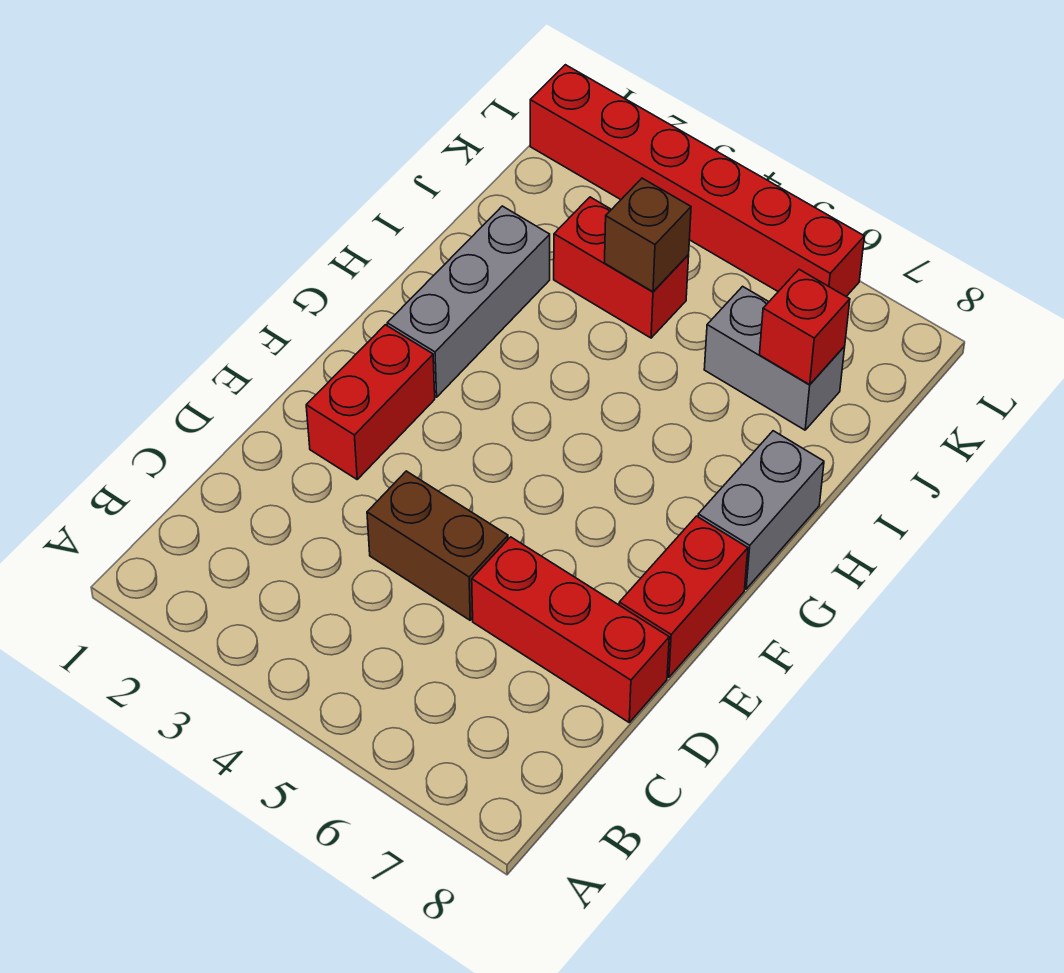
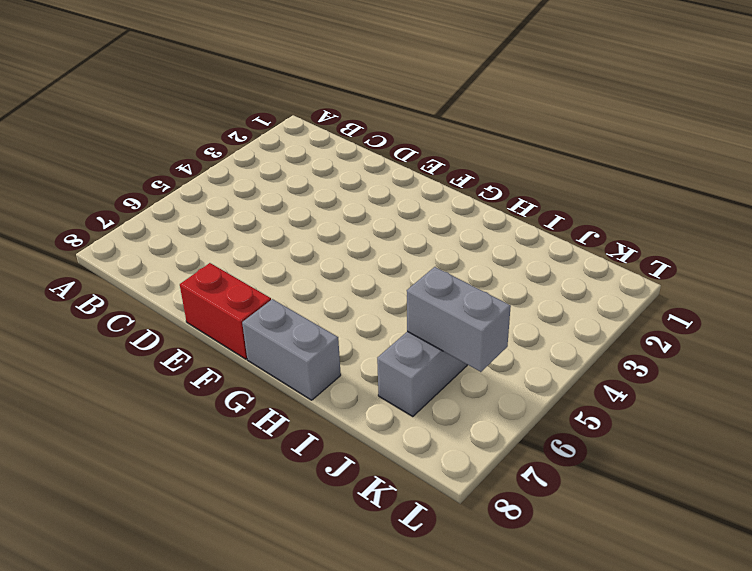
grey 1x2 brick [407,267,511,372] -> none
none -> brown 1x2 brick [367,471,508,620]
none -> red 1x3 brick [472,537,669,722]

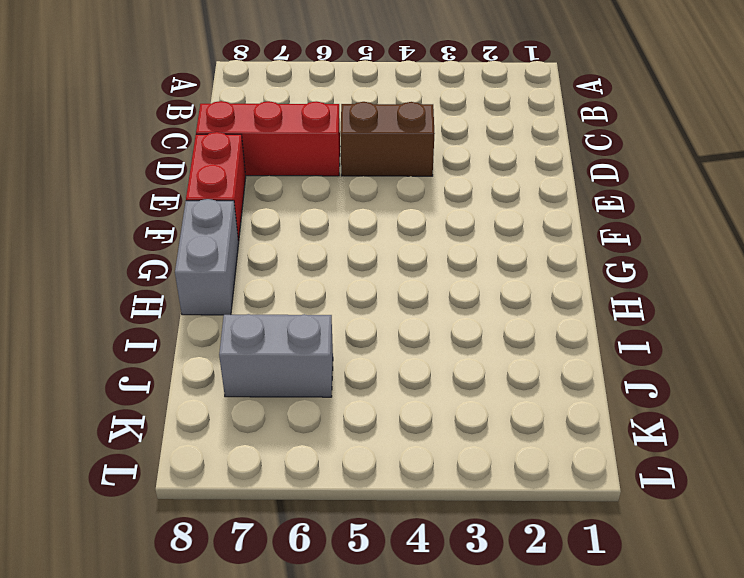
none -> red 1x2 brick [306,325,435,479]
none -> grey 1x3 brick [387,206,550,397]

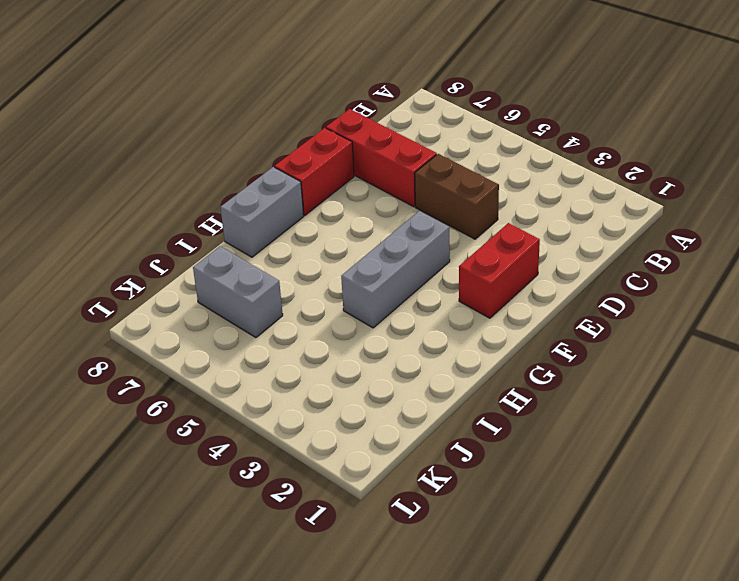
grey 1x3 brick [341,211,450,328] -> grey 1x3 brick moved to [387,206,550,397]
none -> red 1x2 brick [554,197,689,338]
none -> red 1x6 brick [530,65,864,296]

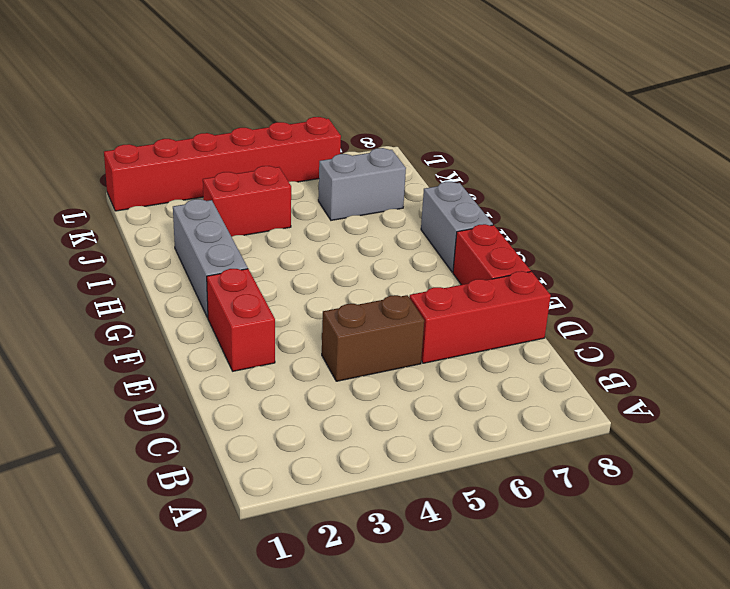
none -> brown 1x1 brick [605,178,691,292]
none -> red 1x1 brick [759,270,850,385]

